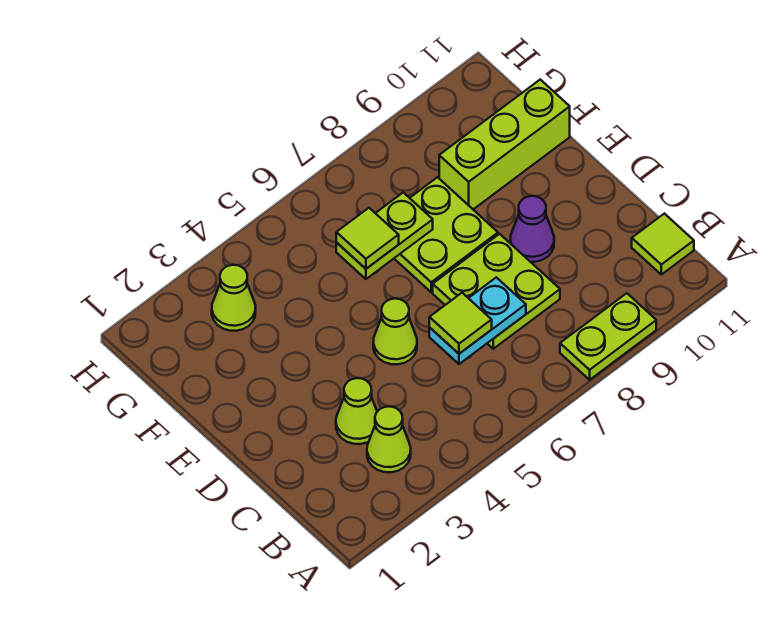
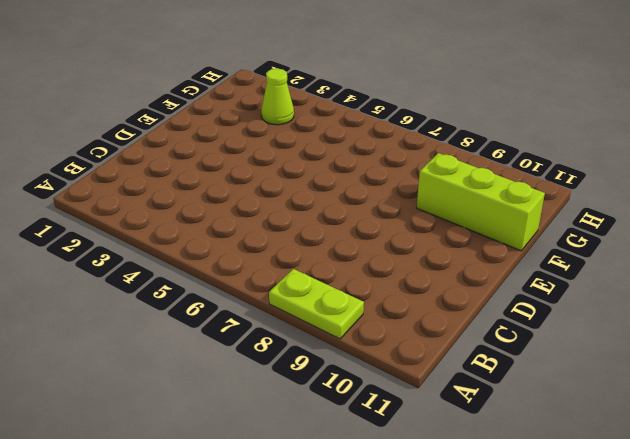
none -> lime 1x1 cone [367,406,411,472]
none -> lime 1x1 tile [632,214,694,274]
none -> lime 1x1 cone [336,378,377,444]

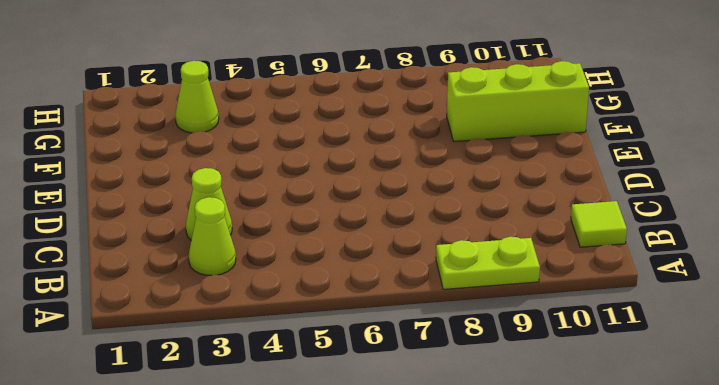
none -> lime 2x2 plate [433,234,560,349]
none -> lime 1x1 cone [373,299,417,364]
none -> purple 1x1 cone [510,196,554,262]

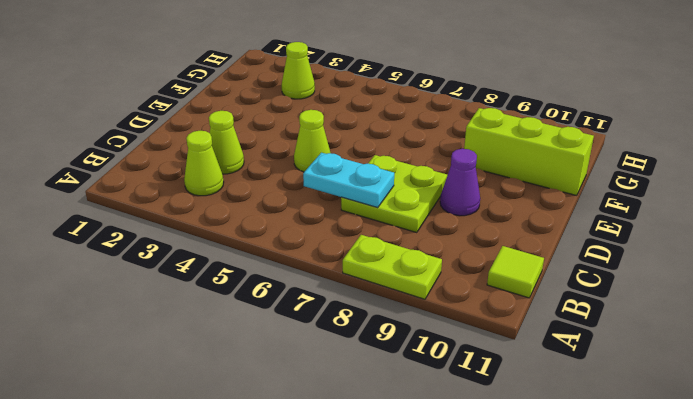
none -> lime 2x2 plate [394,177,498,292]
none -> lime 1x2 plate [336,193,433,279]
none -> lime 1x1 tile [429,293,492,354]

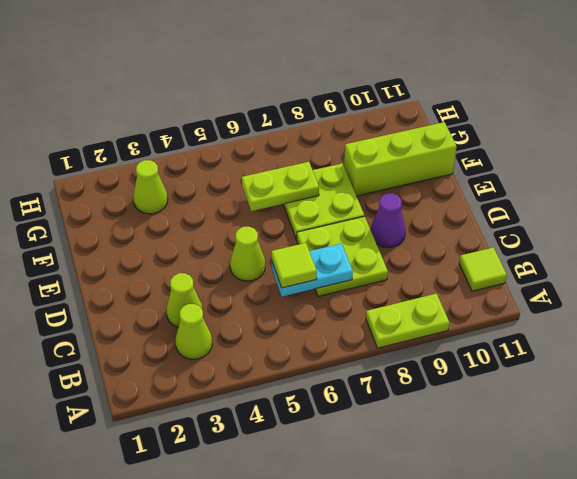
none -> lime 1x1 tile [336,208,399,269]

